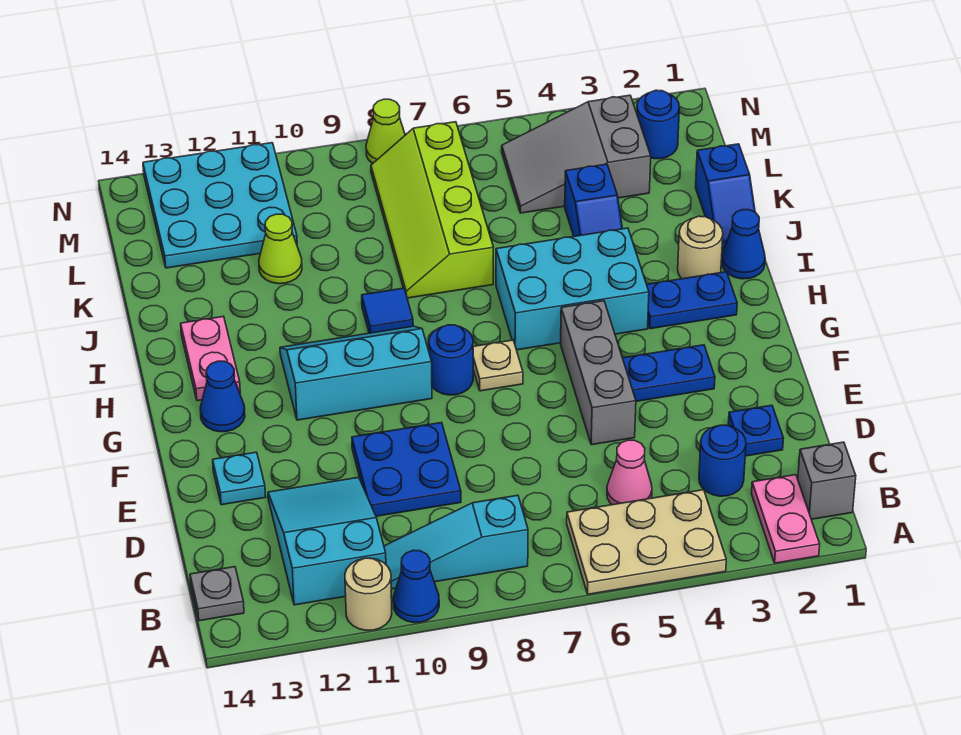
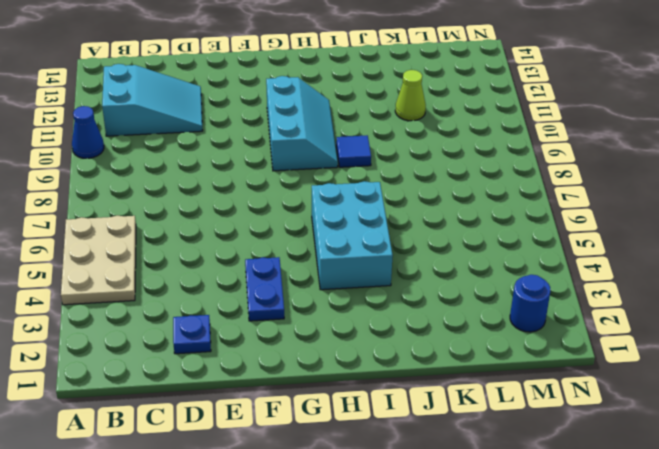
none -> pink 1x2 plate [751,475,820,563]
none -> tan 1x1 round brick [345,558,392,630]
none -> grey 1x1 brick [798,442,856,519]
none -> cyan 1x3 slope [384,495,528,589]

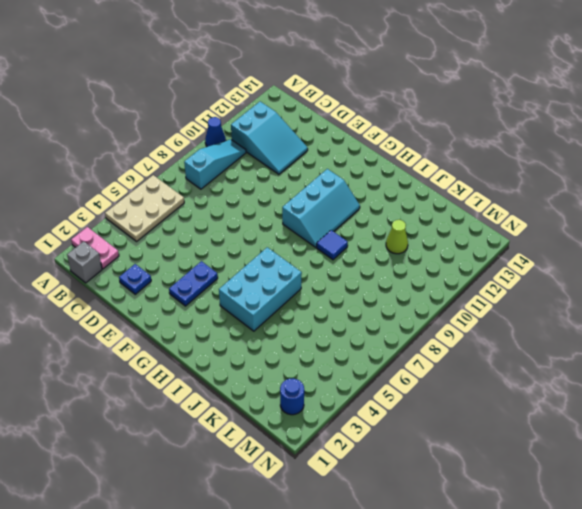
none -> tan 1x1 round brick [345,558,392,630]
none -> grey 1x1 plate [190,567,244,621]
none -> blue 1x1 round brick [699,425,746,496]
none -> pink 1x1 cone [607,440,652,505]

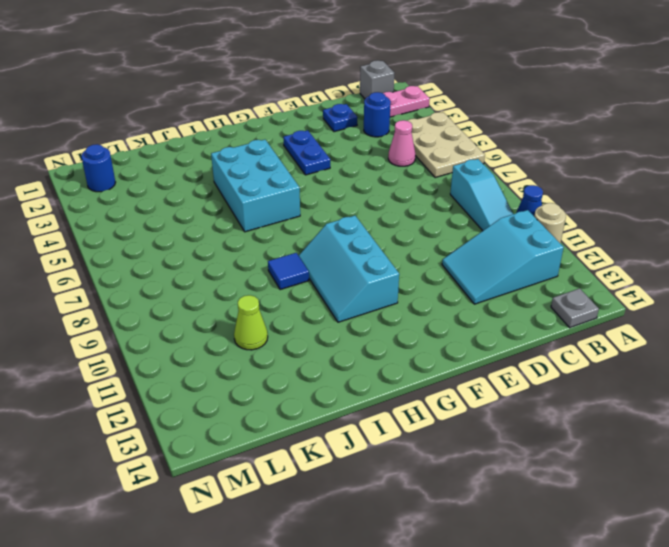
none -> blue 2x2 plate [352,423,461,516]
none -> grey 1x3 brick [561,301,636,445]
none -> cyan 1x1 plate [213,452,266,505]
none -> tan 1x1 plate [473,340,523,391]

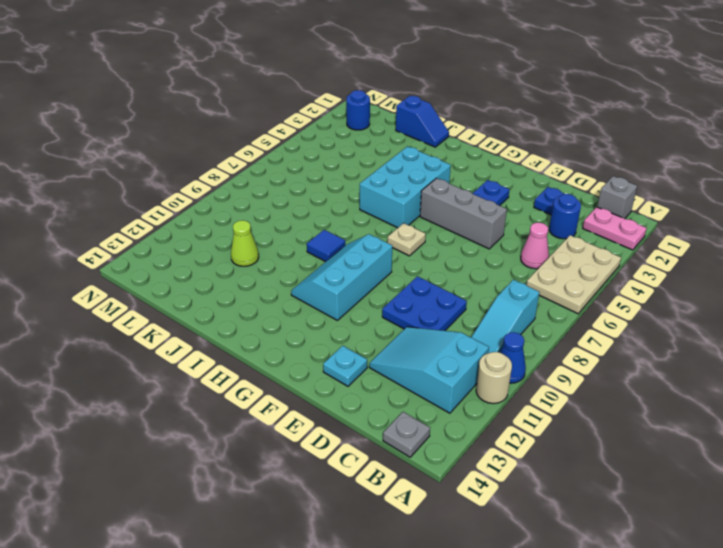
none -> blue 1x1 round brick [429,325,473,395]
none -> blue 1x1 cone [200,361,245,432]
none -> blue 1x2 plate [647,272,737,329]
none -> pink 1x2 plate [181,316,240,401]

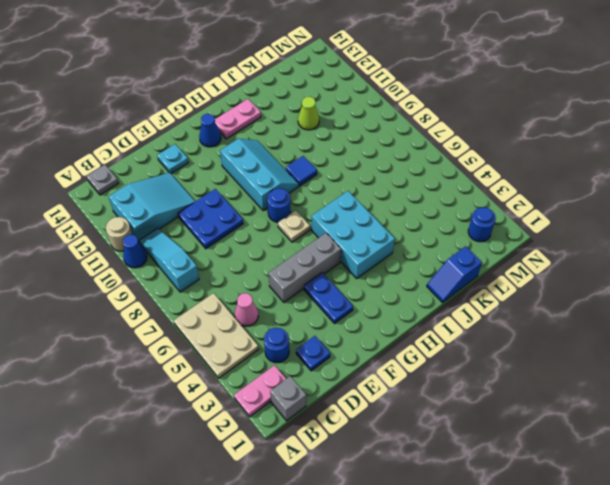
none -> blue 1x2 plate [647,272,737,329]
none -> blue 1x1 cone [722,210,765,279]
none -> tan 1x1 round brick [678,216,723,279]
none -> blue 1x2 slope [565,164,622,236]

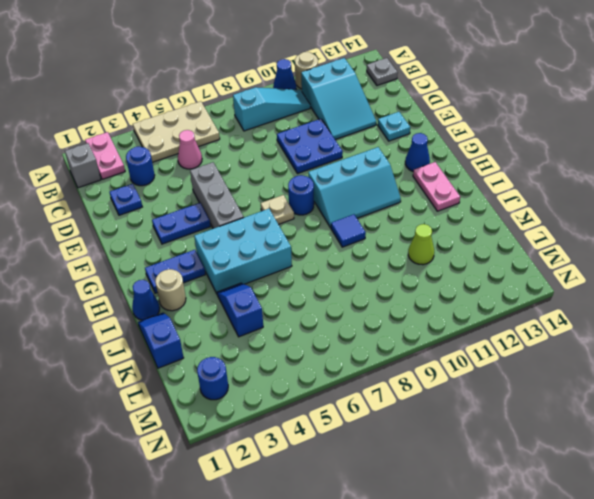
none -> lime 2x4 slope [371,122,494,298]
none -> grey 2x3 slope [502,95,651,213]
none -> cyan 3x3 plate [143,143,297,268]
none -> lime 1x1 cone [366,99,405,164]

